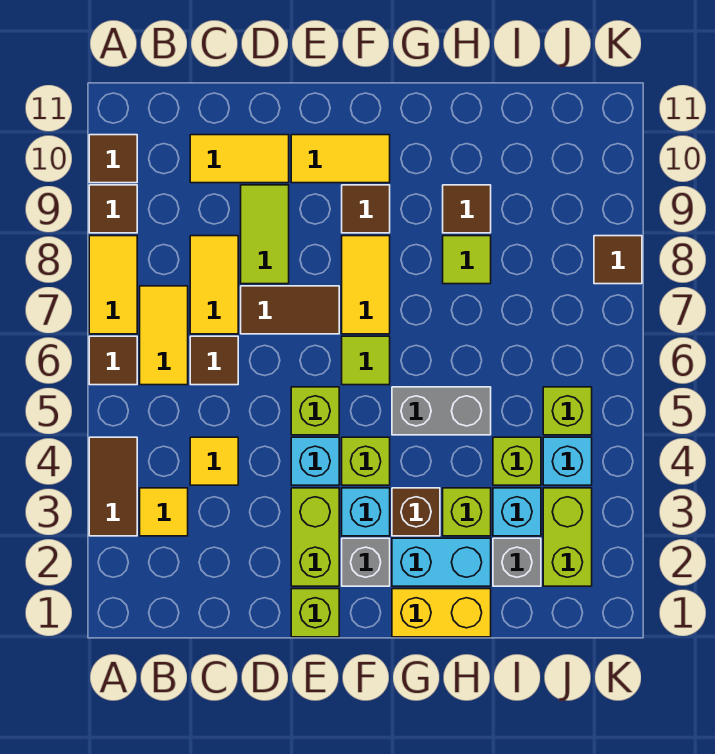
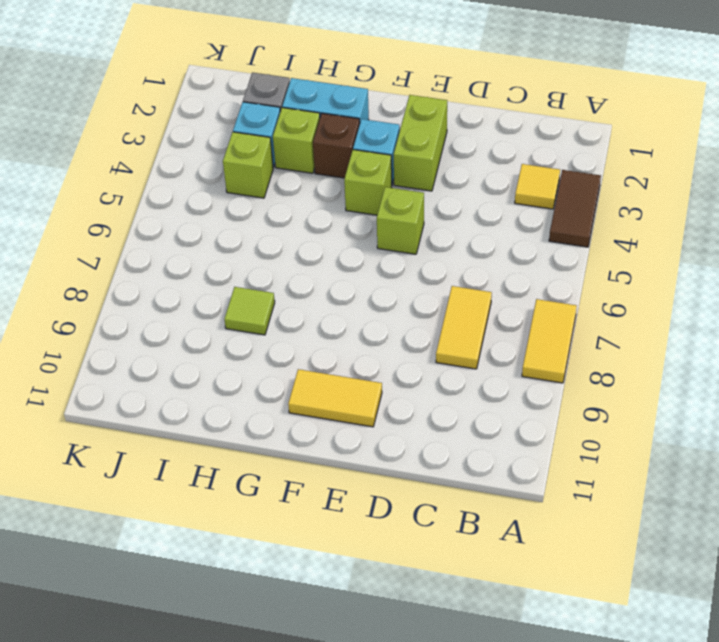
none -> brown 1x1 tile [89,336,137,385]
none -> brown 1x1 tile [89,185,137,233]
none -> brown 1x1 tile [89,135,137,183]
none -> yellow 1x2 tile [140,286,188,385]

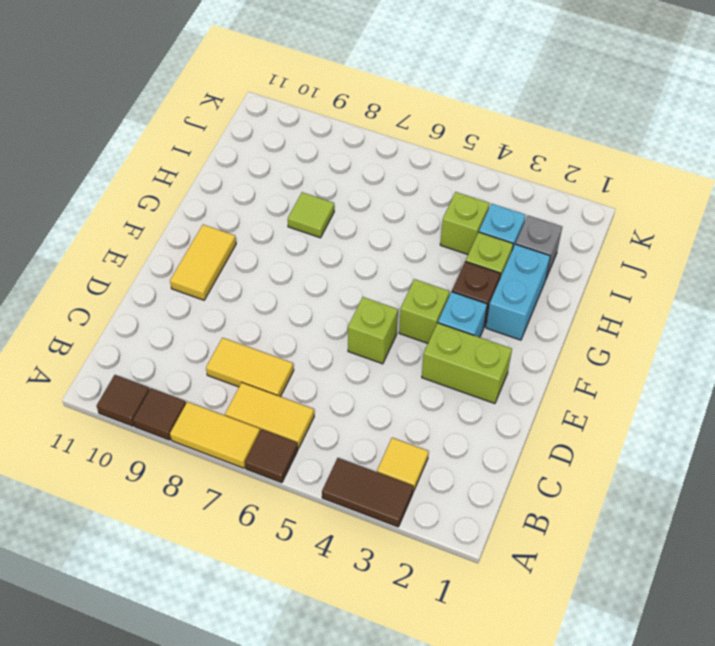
none -> yellow 1x1 tile [190,437,238,485]
none -> brown 1x1 tile [190,336,238,385]
none -> yellow 1x2 tile [190,135,289,183]
none -> brown 1x2 tile [241,286,339,334]

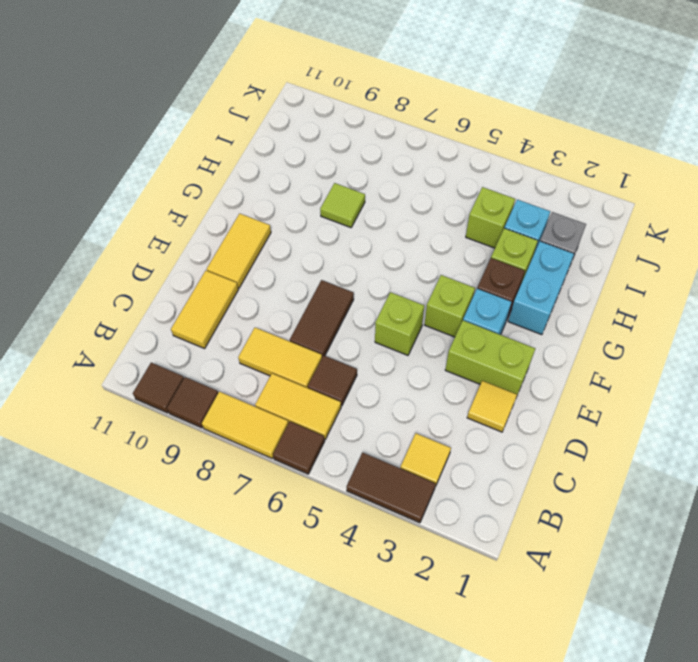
yellow 1x1 tile [467,381,517,432] -> yellow 1x1 tile moved to [190,437,238,485]
none -> lime 1x2 tile [241,185,289,284]
none -> lime 1x1 brick [291,589,339,637]
none -> cyan 1x1 brick [291,437,339,485]
none -> grey 1x1 brick [342,538,390,586]

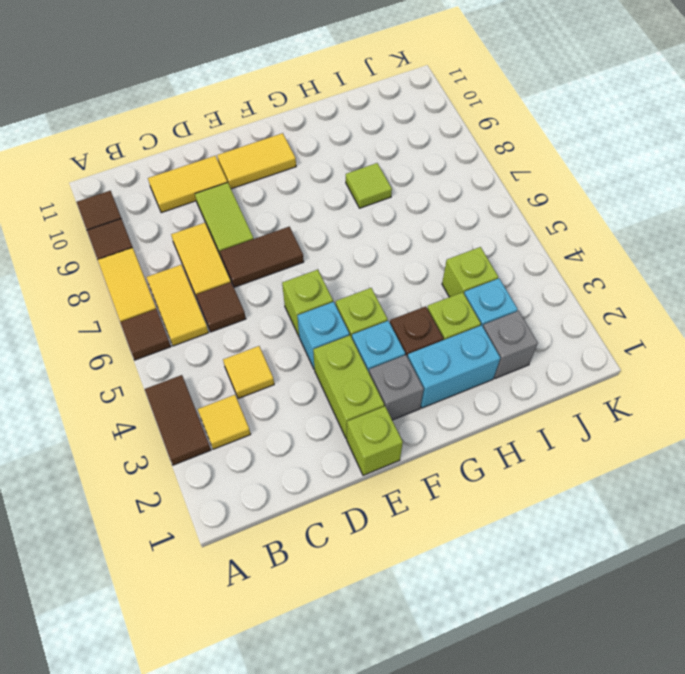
none -> lime 1x1 tile [342,336,390,385]
none -> yellow 1x2 tile [342,236,390,334]
none -> brown 1x1 tile [342,185,390,233]
none -> yellow 1x2 brick [392,589,491,637]

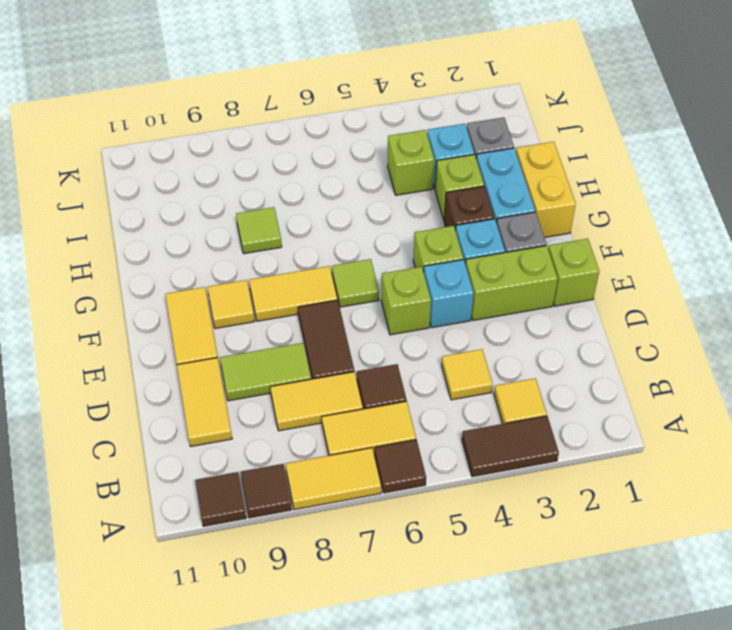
yellow 1x1 tile [207,280,255,328] -> brown 1x1 tile [342,185,390,233]
none -> grey 1x2 brick [392,387,491,435]
none -> brown 1x1 tile [443,185,491,233]
none -> lime 1x2 brick [543,488,592,586]
none -> cyan 1x1 brick [543,437,592,485]

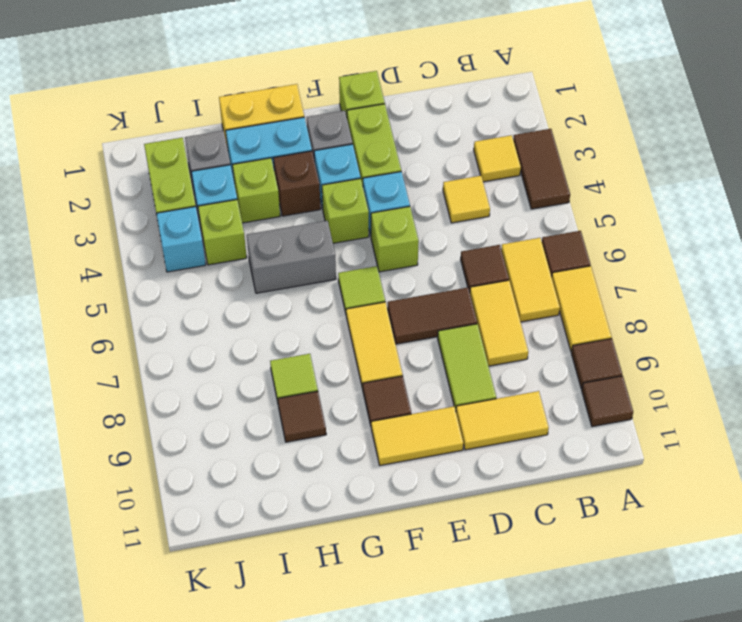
none -> lime 1x1 brick [543,387,592,435]
none -> brown 1x1 tile [594,236,642,284]

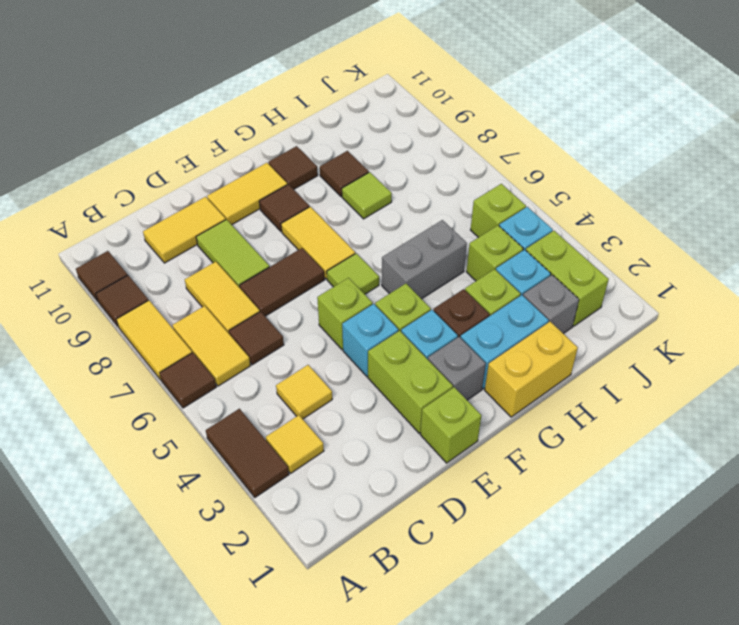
brown 1x1 tile [268,146,318,189] -> brown 1x1 tile moved to [594,236,642,284]

